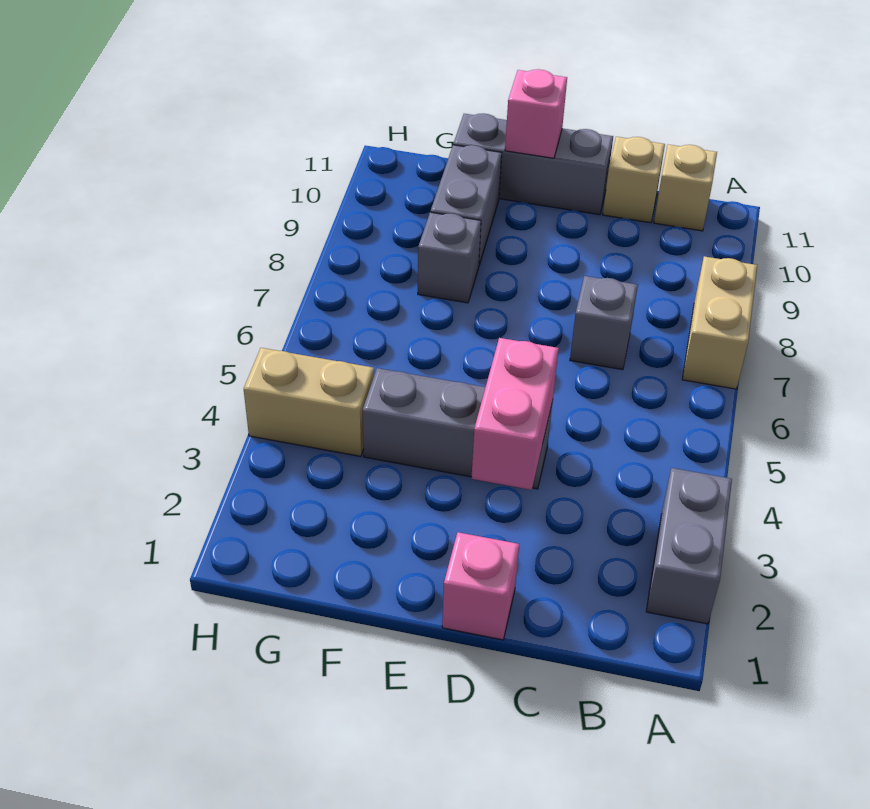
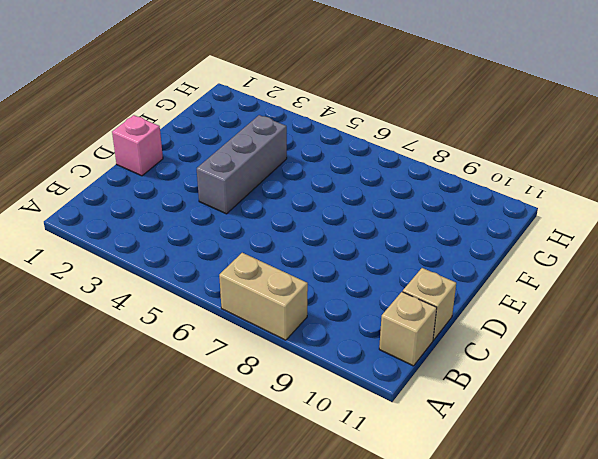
none -> grey 1x2 brick [646,468,732,624]
none -> grey 1x1 brick [570,276,638,370]
none -> grey 1x3 brick [453,113,613,215]

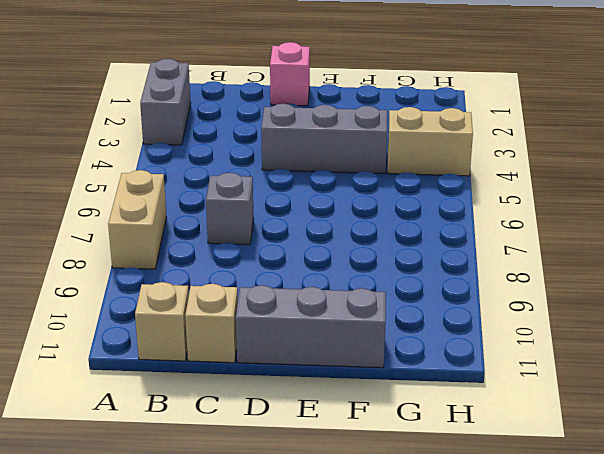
none -> grey 1x1 brick [418,212,481,303]
none -> grey 1x2 brick [431,145,502,265]
none -> pink 1x2 brick [471,338,559,490]

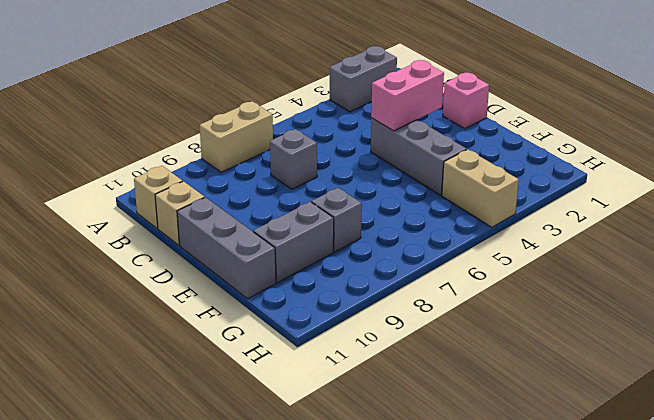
none -> pink 1x1 brick [505,69,567,158]

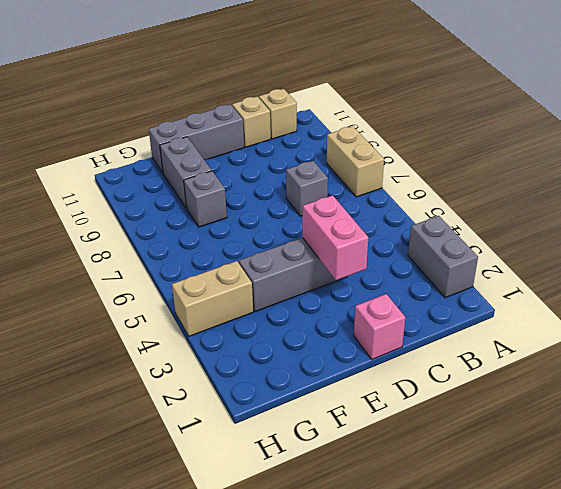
none -> pink 1x1 brick [505,69,567,158]

